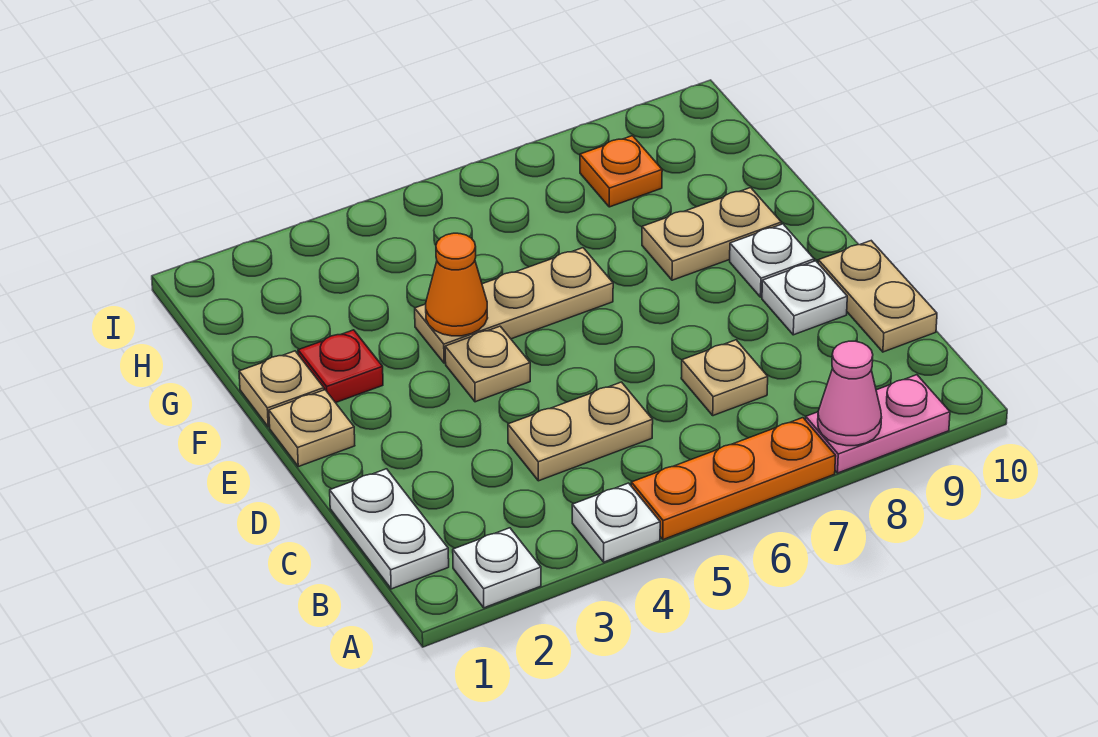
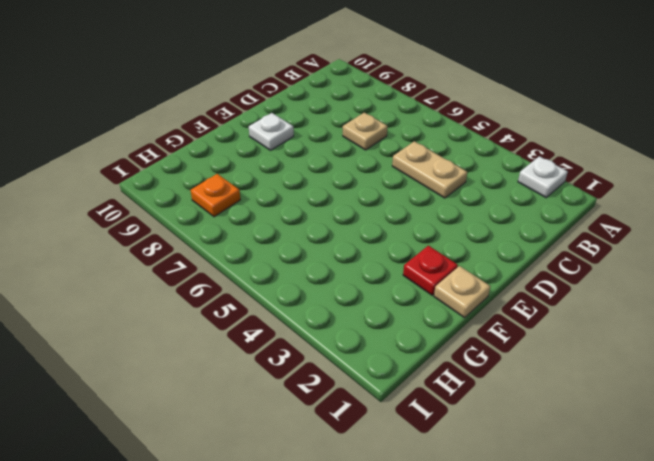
none -> white 1x1 plate [572,483,660,562]
none -> orange 1x3 plate [631,418,836,540]
none -> pink 1x2 plate [806,375,950,473]

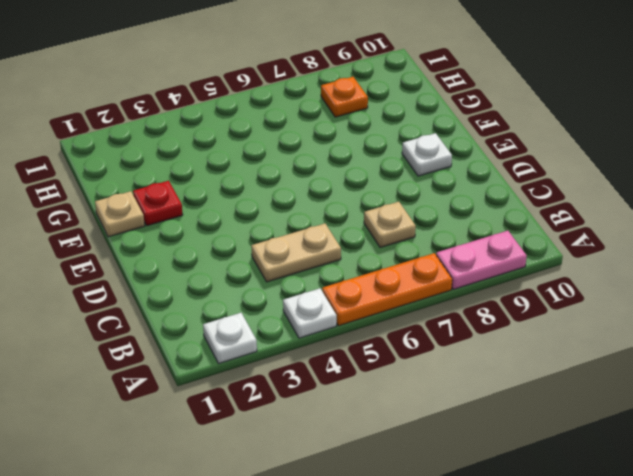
none -> white 1x2 plate [330,469,449,589]
none -> tan 1x2 plate [818,241,937,352]
none -> white 1x1 plate [762,261,847,335]

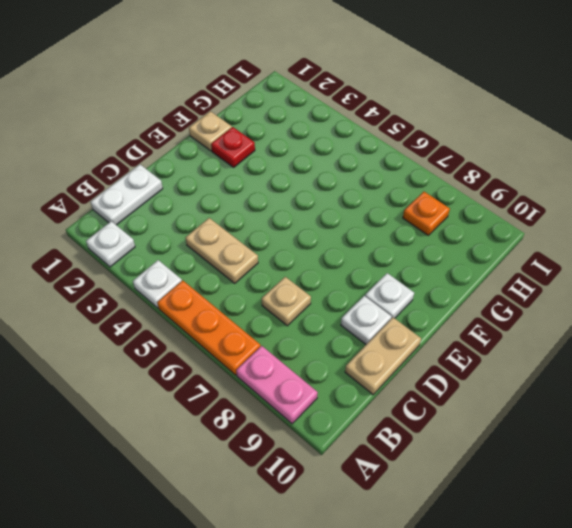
none -> tan 1x1 plate [269,390,355,467]
none -> tan 1x1 plate [445,326,530,402]
none -> tan 1x3 plate [415,248,613,363]

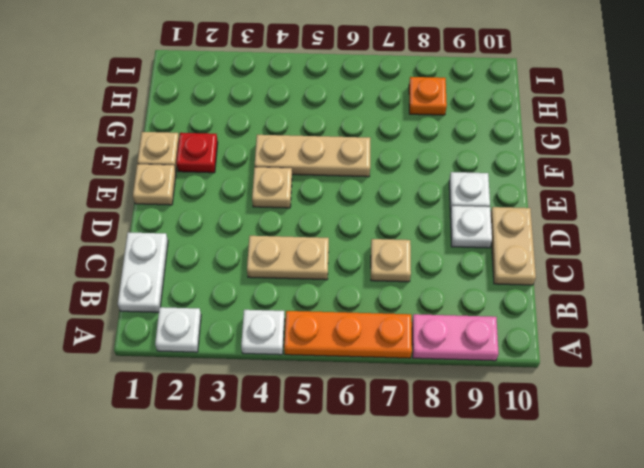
none -> tan 1x2 plate [642,188,781,280]
none -> pink 1x1 cone [818,341,882,446]
none -> orange 1x1 cone [426,233,487,336]

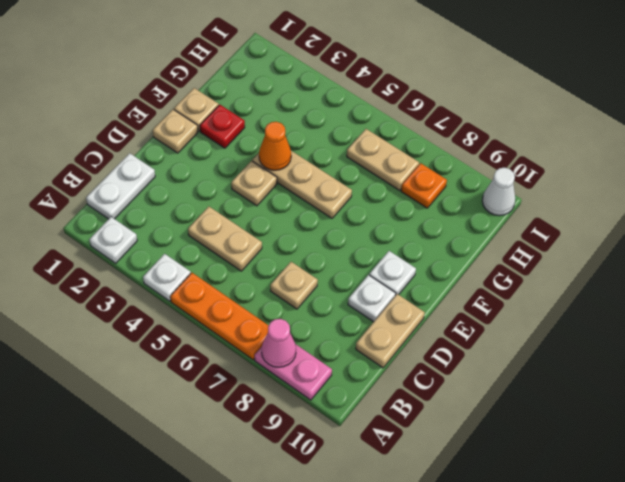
tan 1x2 plate [347,129,419,190] -> tan 1x2 plate moved to [642,188,781,280]
white 1x1 cone [482,168,515,216] -> none

